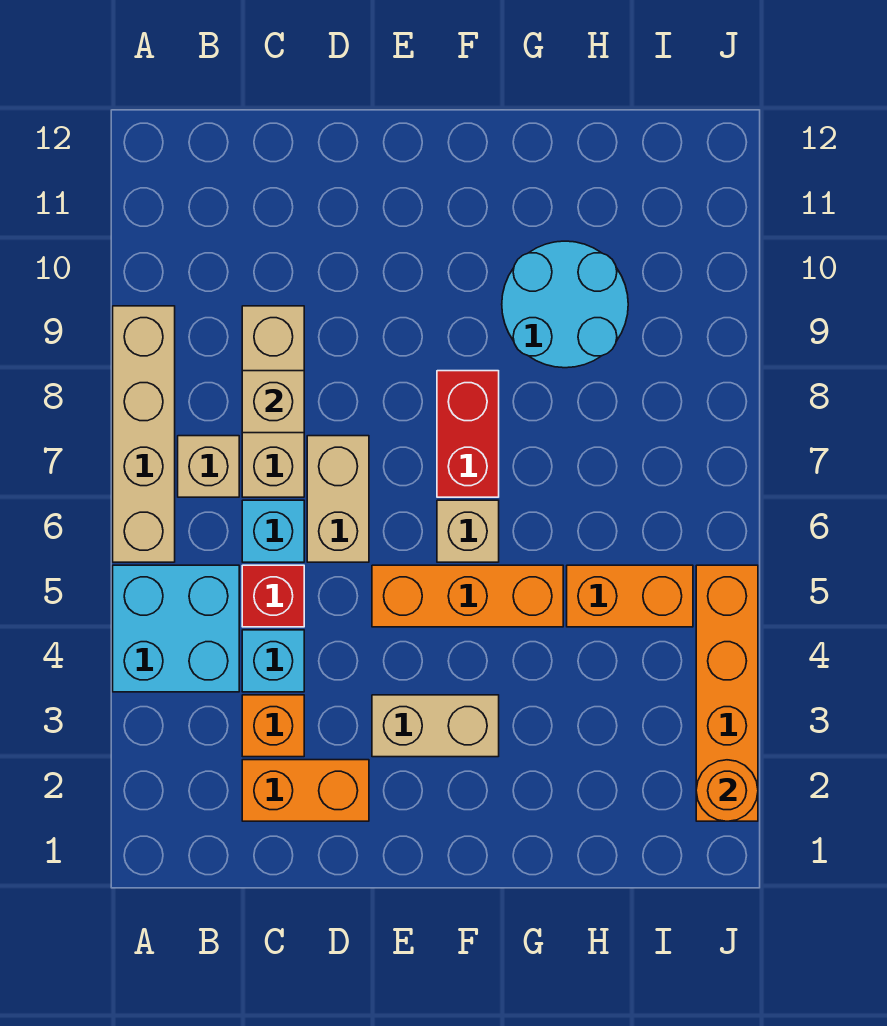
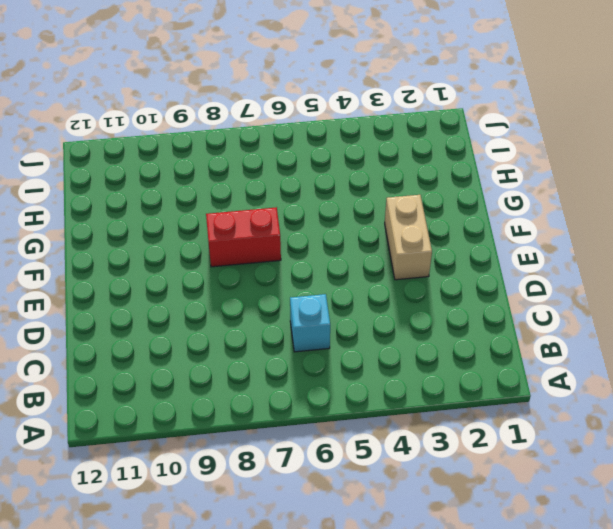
none -> cyan 2x2 brick [113,565,239,692]
none -> tan 1x4 brick [113,306,175,562]
none -> tan 1x1 brick [178,436,239,497]

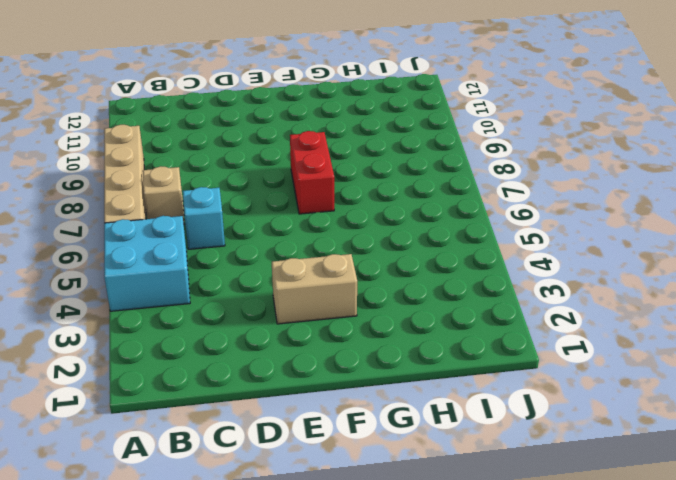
none -> orange 1x2 brick [242,760,369,821]
none -> orange 1x1 brick [242,695,304,757]
none -> cyan 1x1 brick [242,630,304,692]

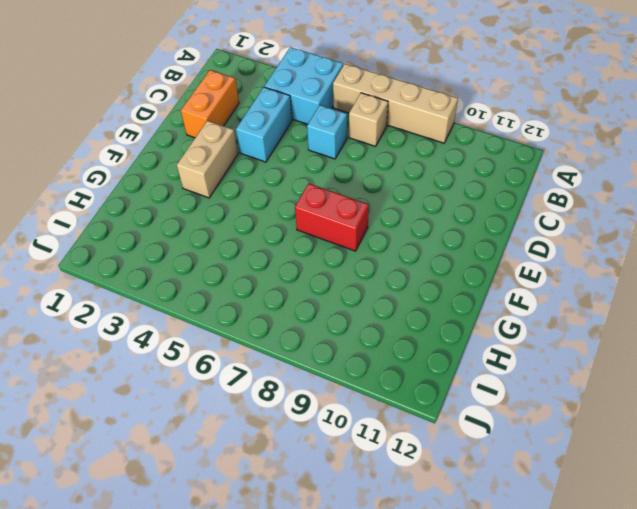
cyan 1x2 brick [236,87,292,162] -> cyan 1x1 brick [242,630,304,692]
none -> orange 1x1 brick [242,695,304,757]
none -> red 1x1 brick [242,565,304,627]
none -> tan 1x3 brick [242,306,304,497]

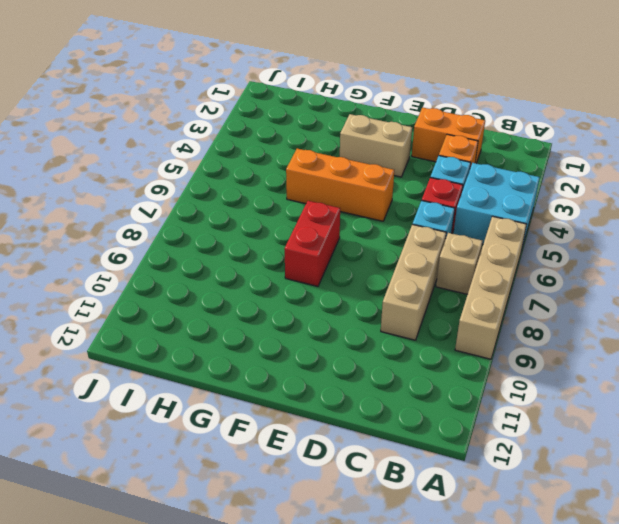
none -> tan 1x2 brick [307,436,369,562]
none -> tan 1x1 brick [437,500,499,562]
none -> cyan 2x2 round brick [502,241,628,368]

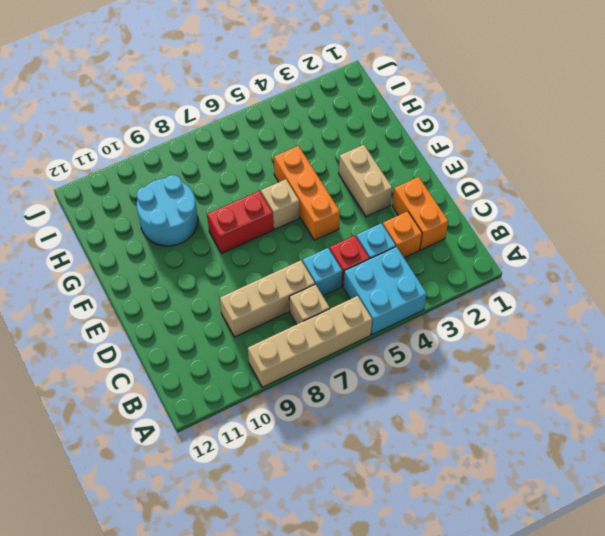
none -> tan 1x2 brick [307,436,369,562]
none -> orange 1x2 brick [567,565,693,627]
none -> orange 1x4 brick [696,565,758,821]

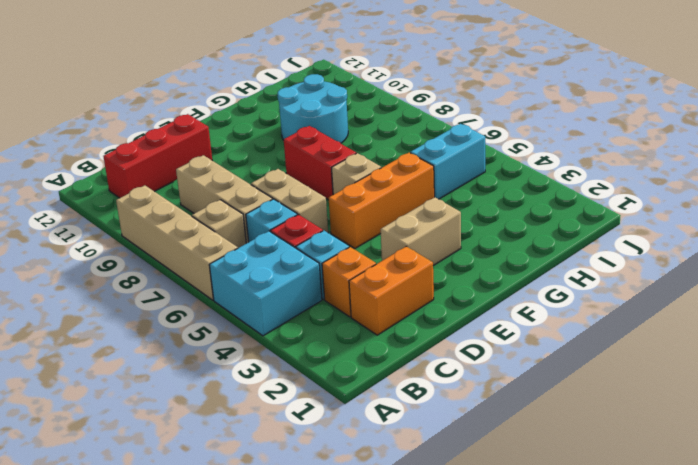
red 1x3 brick [103,114,212,198] -> none
cyan 1x2 brick [410,124,485,199] -> orange 1x2 brick [567,565,693,627]
none -> orange 1x4 brick [696,565,758,821]
none -> tan 1x1 brick [242,371,304,433]
none -> orange 1x1 round brick [696,760,758,821]

